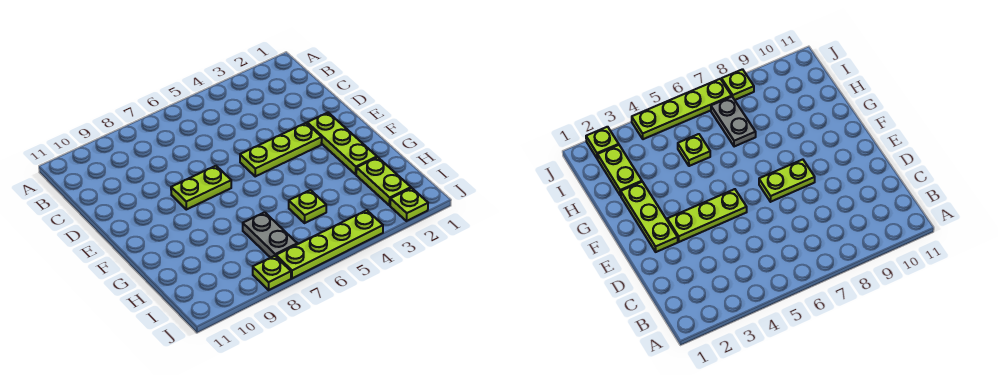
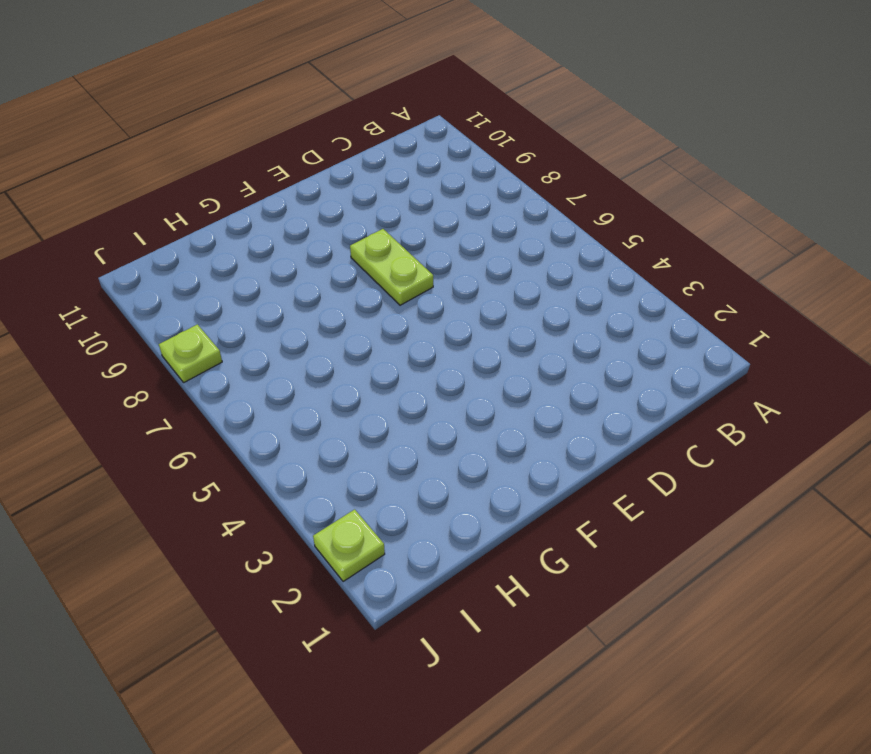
none -> lime 1x3 plate [307,113,377,174]
none -> lime 1x3 plate [240,123,322,176]

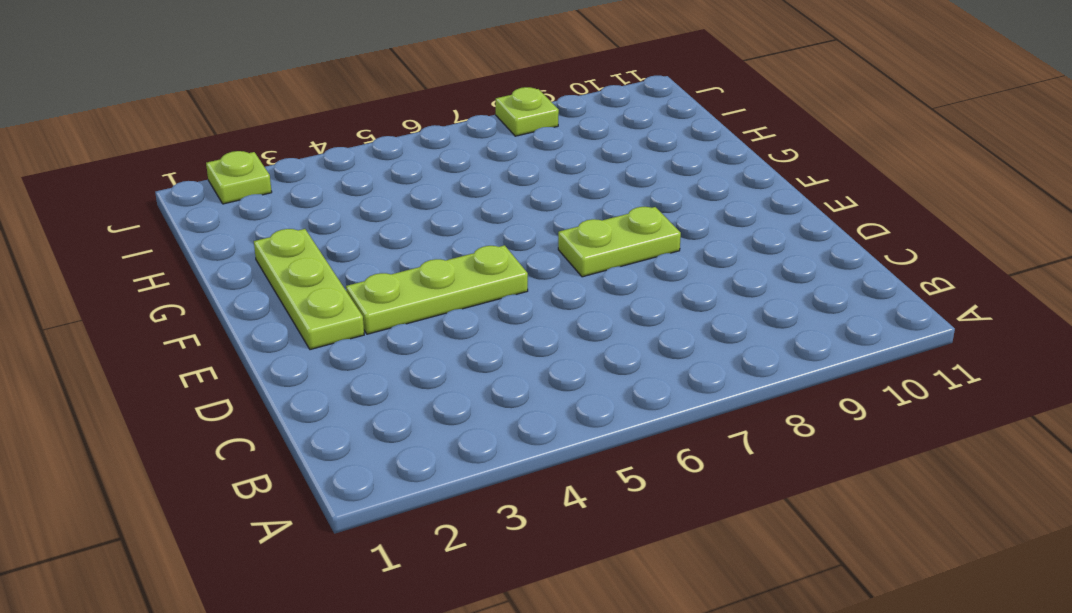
none -> lime 1x2 plate [356,157,411,205]
none -> lime 1x1 plate [289,190,326,223]

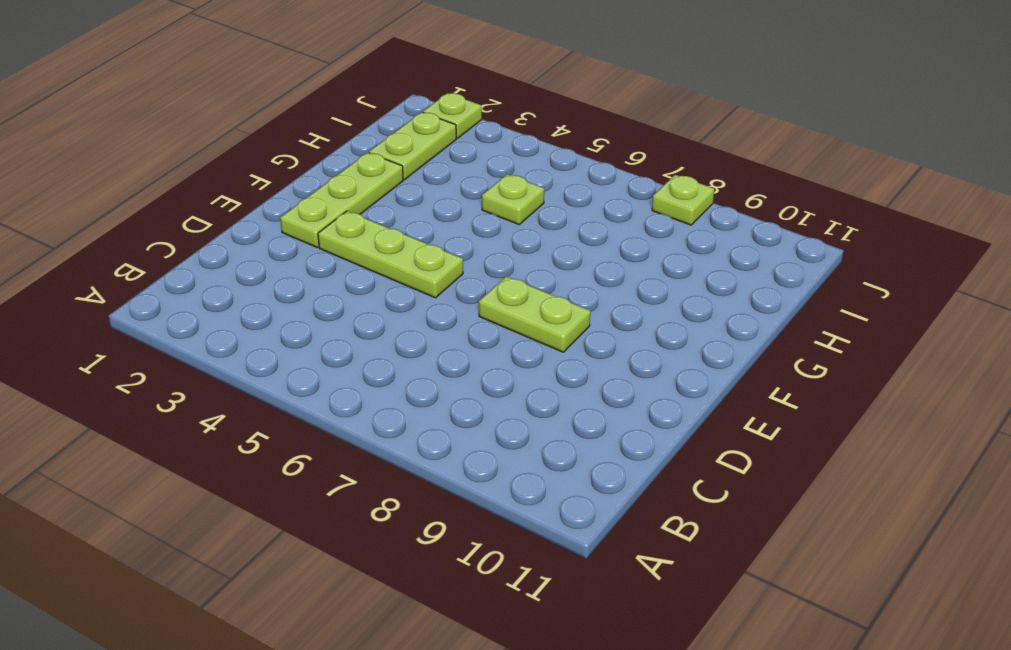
none -> grey 1x2 plate [243,212,297,258]
none -> lime 1x4 plate [276,210,383,278]

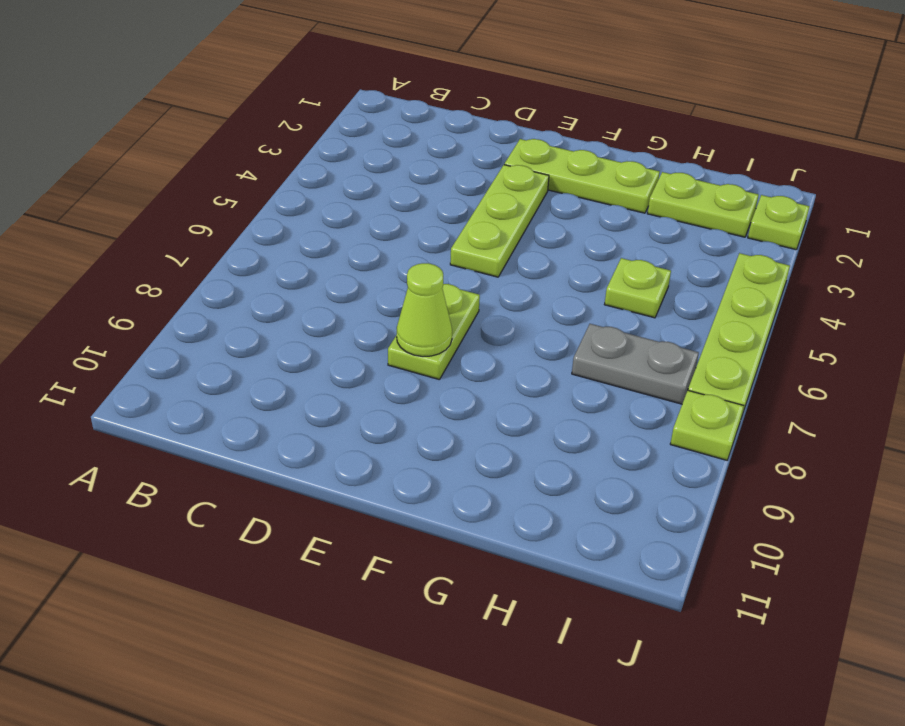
lime 1x1 cone [397,263,452,357] -> none

